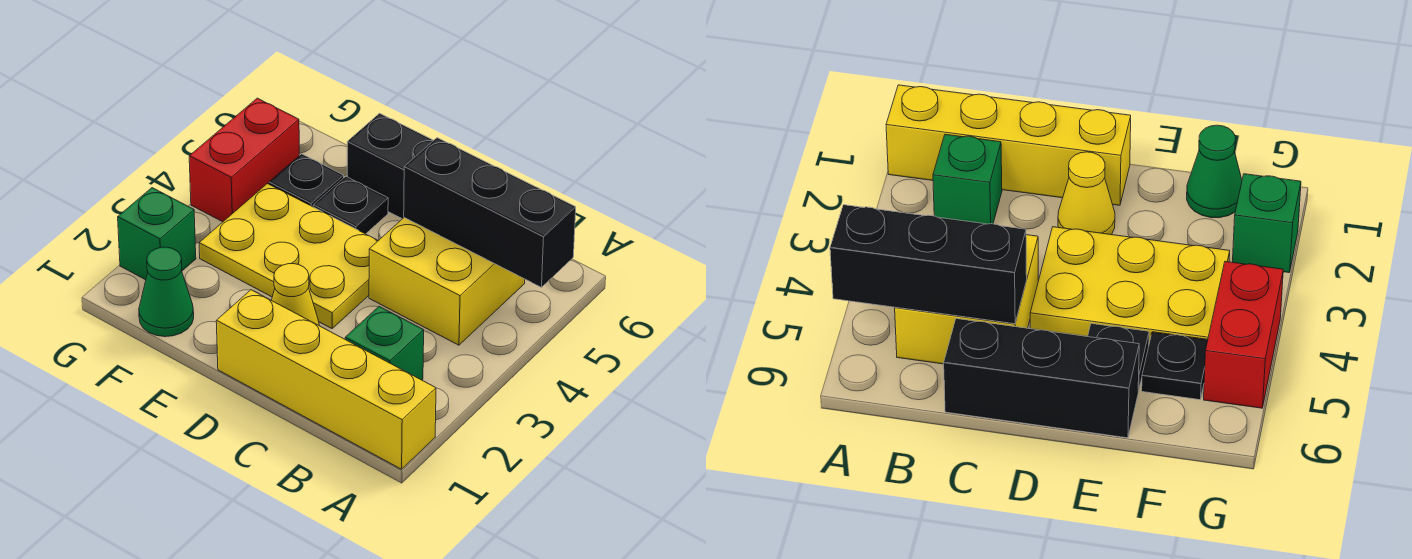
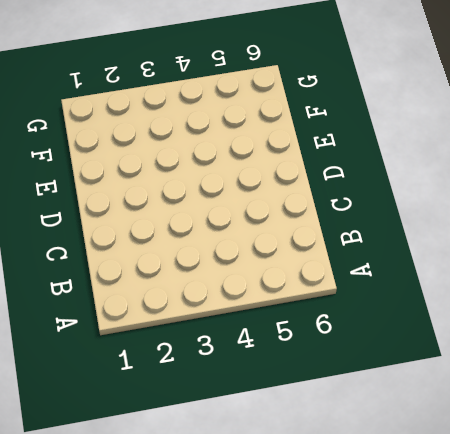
none -> yellow 1x4 brick [216,290,436,469]
none -> green 1x1 brick [345,307,424,380]
none -> yellow 2x2 brick [369,218,525,345]

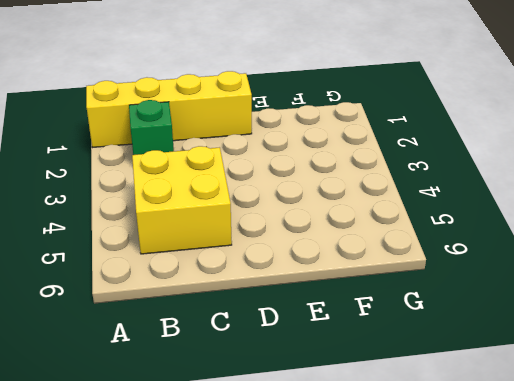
none -> black 1x3 brick [347,113,434,219]
none -> yellow 1x1 cone [272,264,319,325]
none -> yellow 2x3 plate [199,184,378,328]

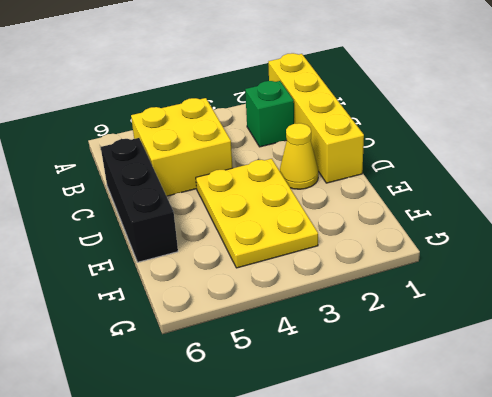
none -> black 1x1 plate [313,176,388,234]
none -> green 1x1 cone [139,247,194,337]
none -> black 1x1 plate [269,154,344,207]

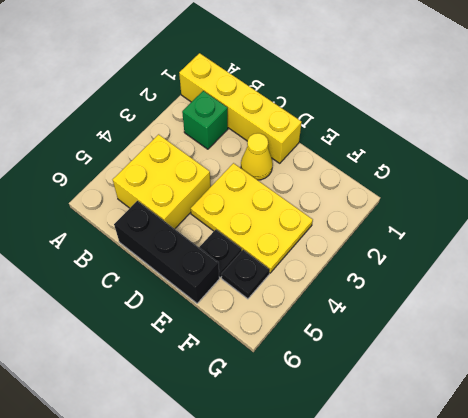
none -> green 1x1 cone [139,247,194,337]
none -> green 1x1 brick [118,188,196,280]
none -> red 1x2 brick [189,98,299,222]

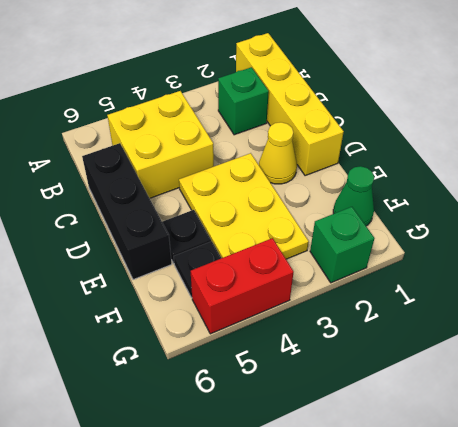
none -> black 1x3 brick [404,138,576,287]

